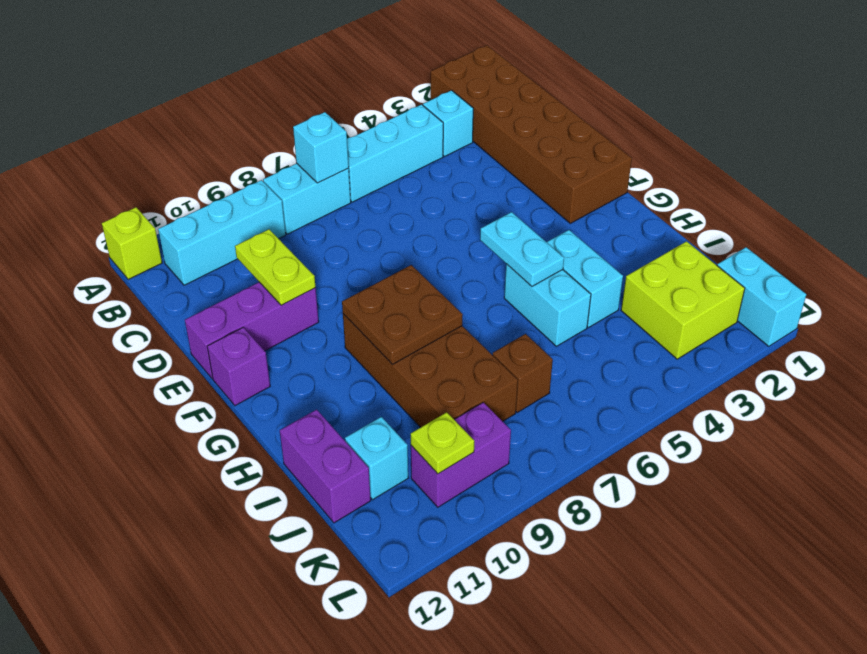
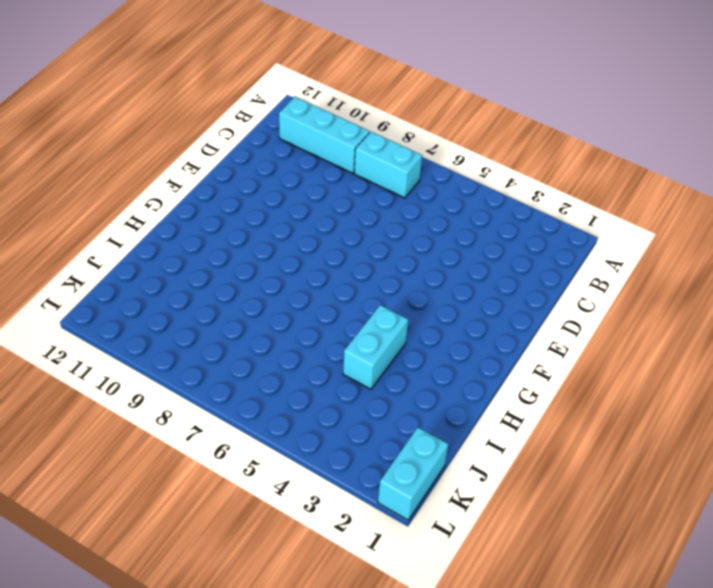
none -> brown 2x6 brick [431,45,632,223]
none -> lime 1x1 brick [102,207,162,280]
none -> cyan 1x1 brick [423,90,473,157]

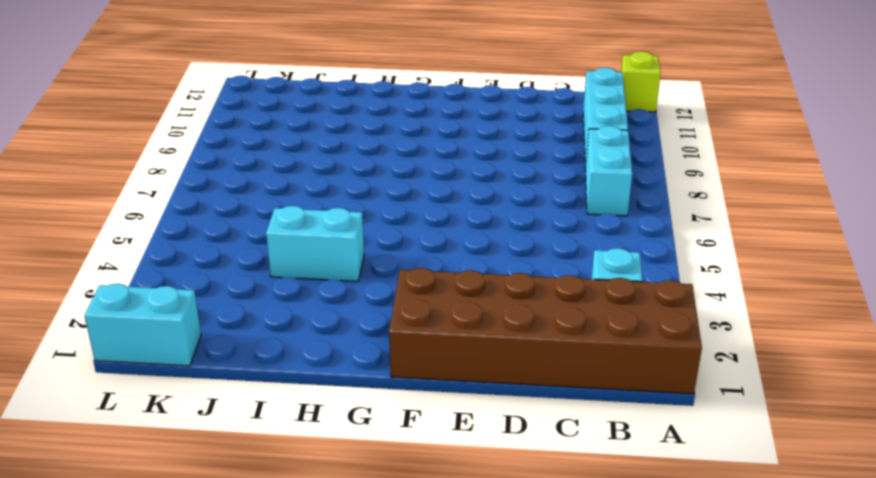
none -> cyan 1x3 brick [347,105,443,202]
none -> purple 1x3 brick [185,282,319,379]
none -> purple 1x1 brick [207,327,270,405]

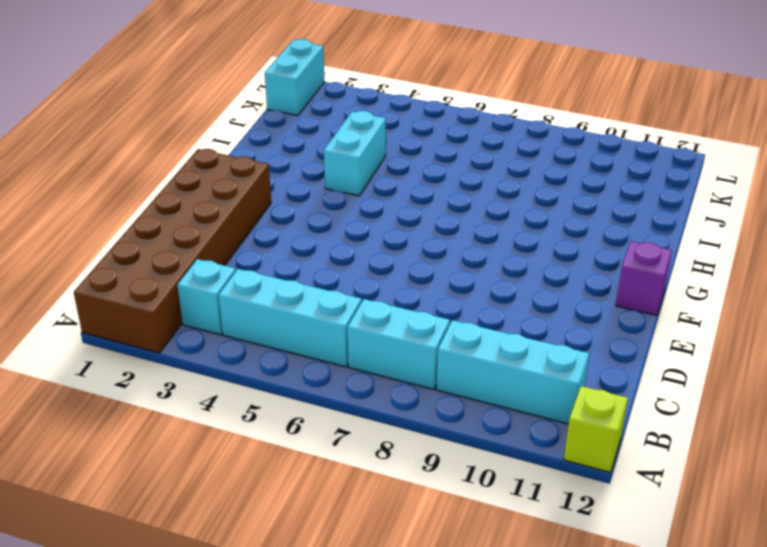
none -> purple 1x3 brick [185,282,319,379]
none -> brown 2x4 brick [343,314,518,427]
none -> cyan 1x2 brick [504,264,591,346]

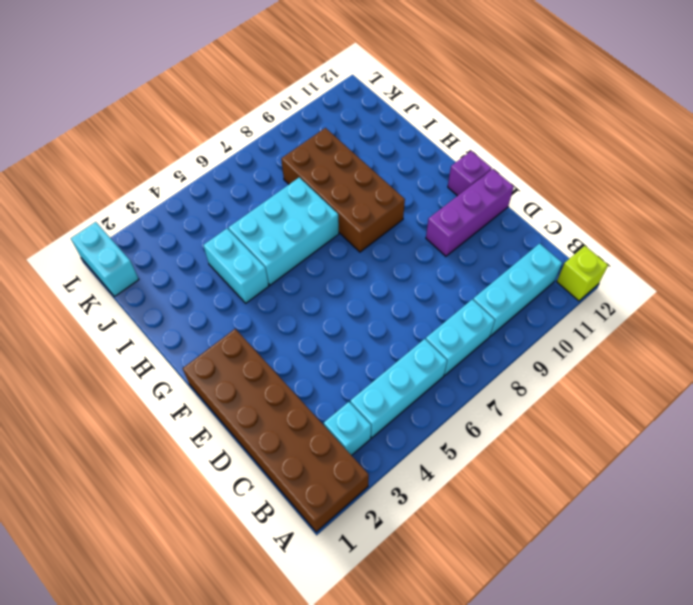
cyan 2x3 brick [228,177,339,285] -> cyan 1x2 brick [504,264,591,346]
none -> purple 1x2 brick [280,409,371,523]
none -> lime 2x2 brick [621,241,745,359]
none -> brown 1x1 brick [493,334,553,412]

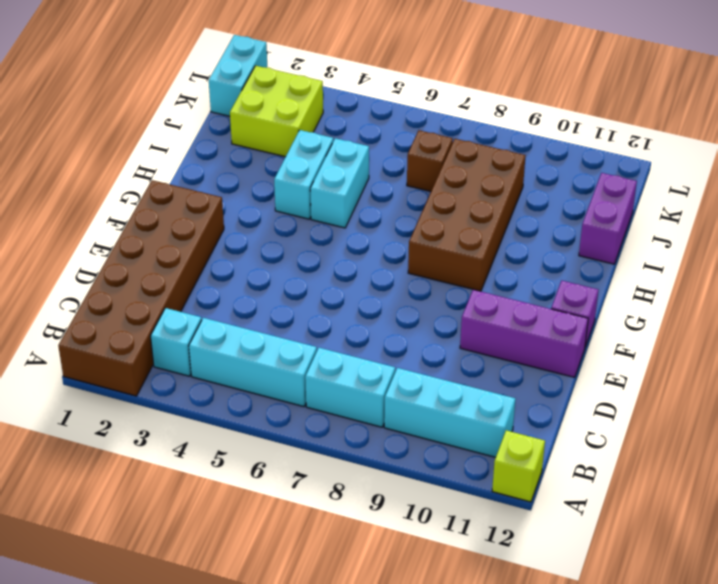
none -> cyan 1x1 brick [345,417,408,500]
none -> purple 1x2 brick [411,402,511,507]
none -> cyan 1x1 brick [293,112,349,183]

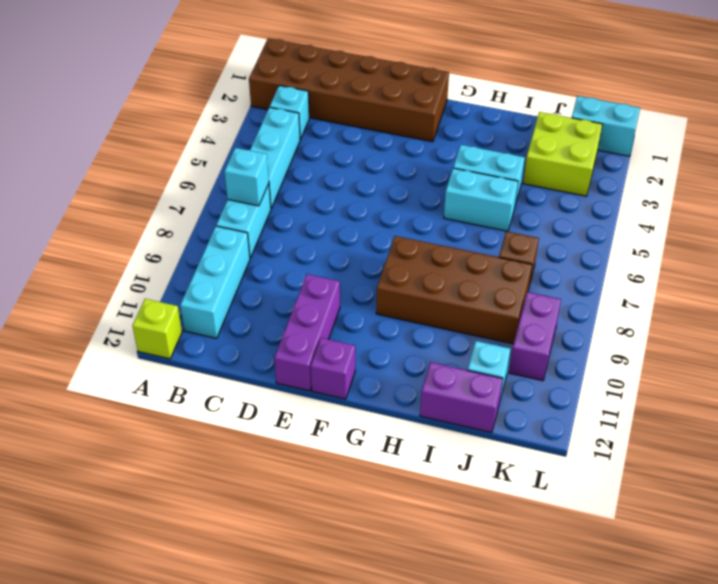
none -> lime 1x2 plate [235,229,316,305]
none -> cyan 1x2 plate [480,212,564,286]
none -> brown 2x2 plate [342,265,463,364]

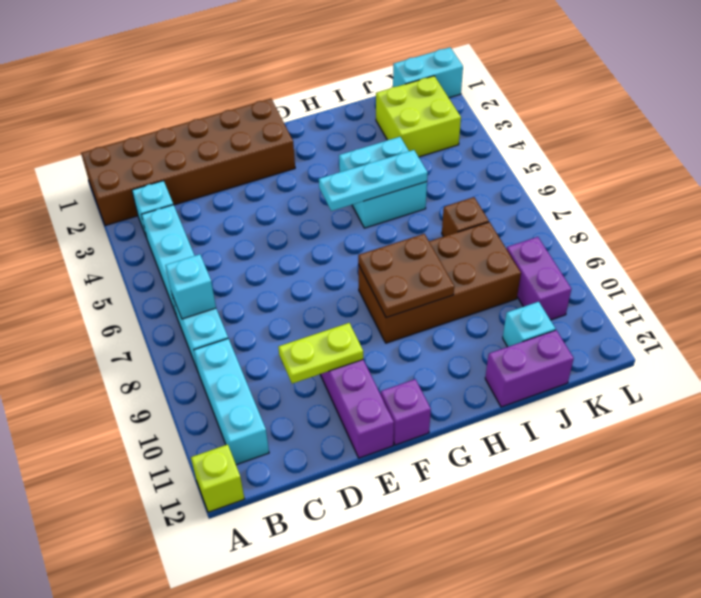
cyan 1x3 plate [319,150,428,211] -> cyan 1x2 plate [480,212,564,286]
none -> lime 1x1 plate [411,412,474,474]

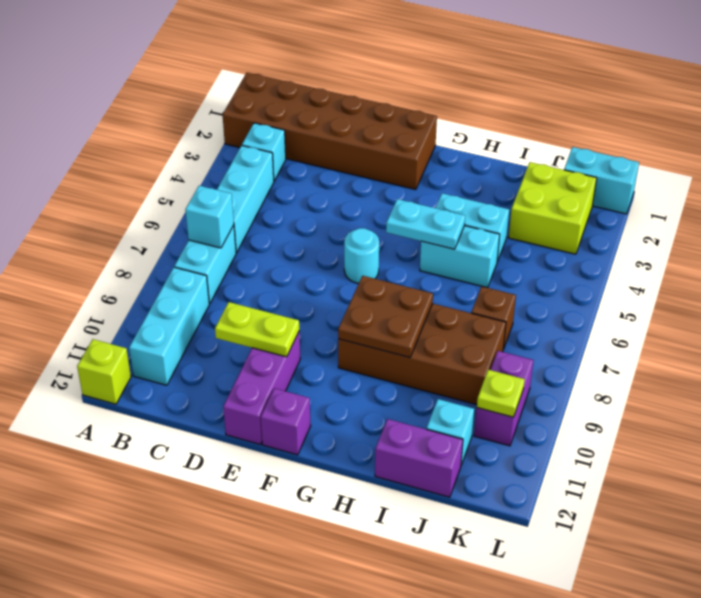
cyan 1x1 round brick [344,228,379,283] -> none

